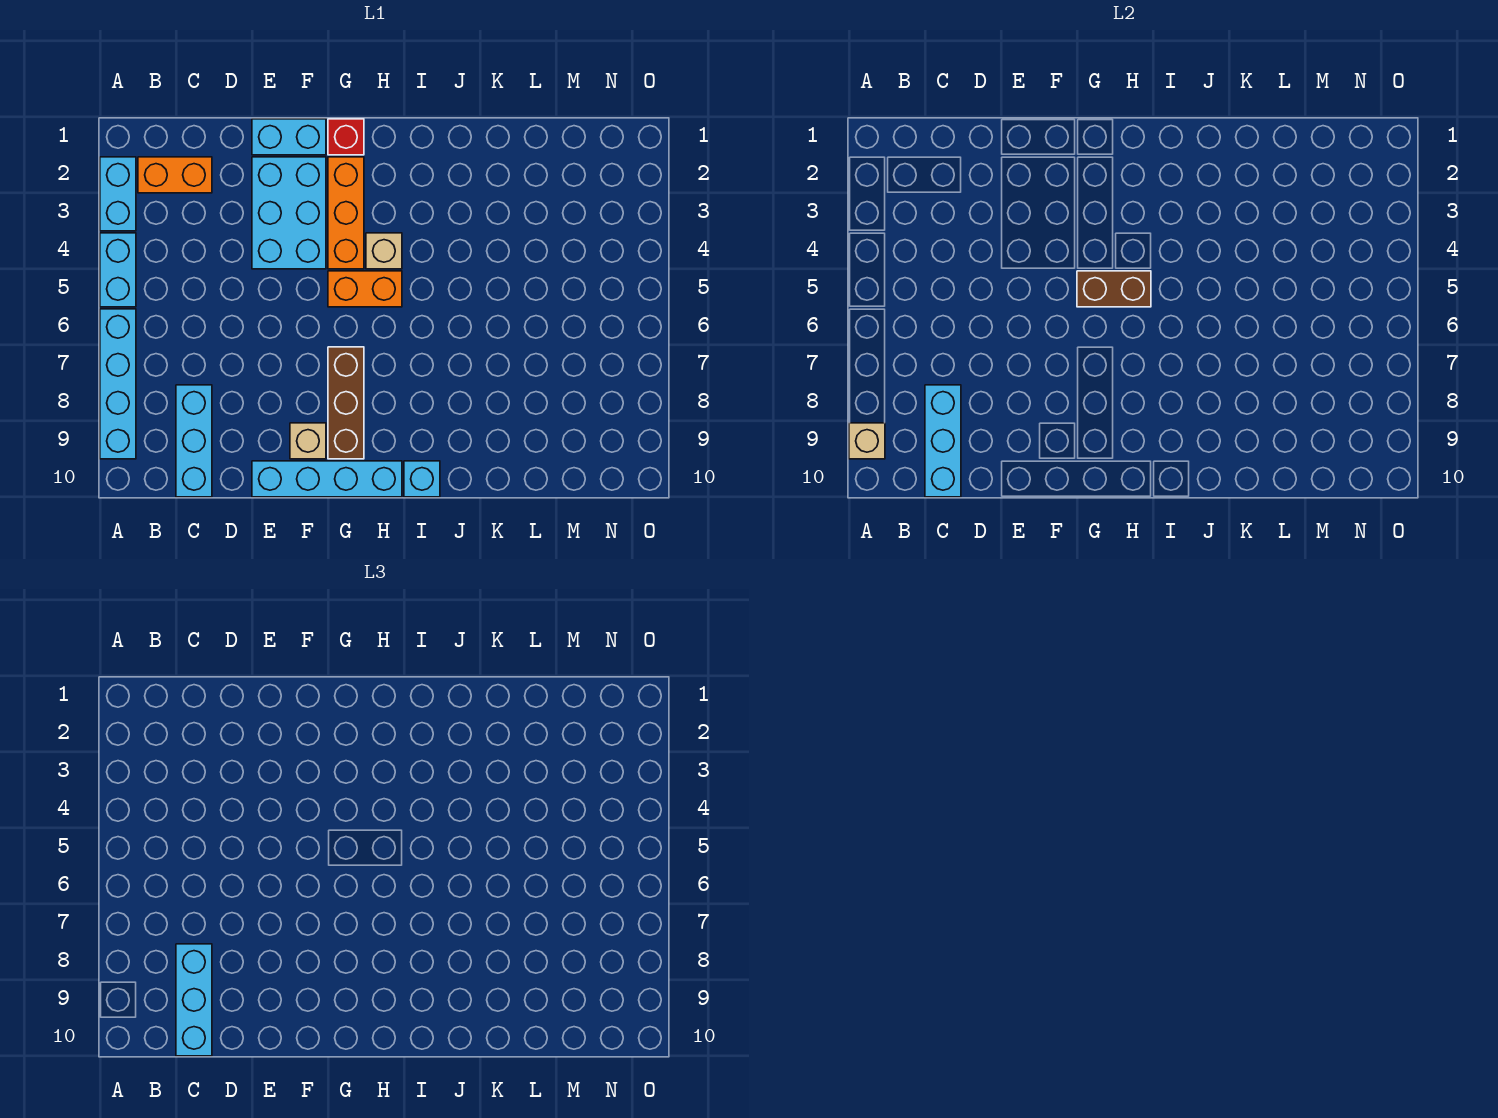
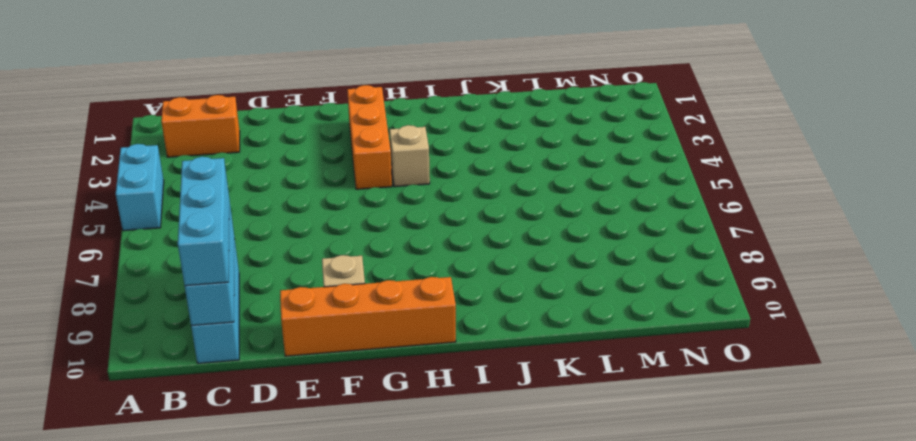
orange 1x4 brick [280,277,456,356] -> cyan 1x4 brick [252,461,402,497]
none -> cyan 1x2 brick [100,157,136,231]
none -> cyan 1x4 brick [100,309,136,459]
none -> cyan 1x2 brick [252,119,326,155]

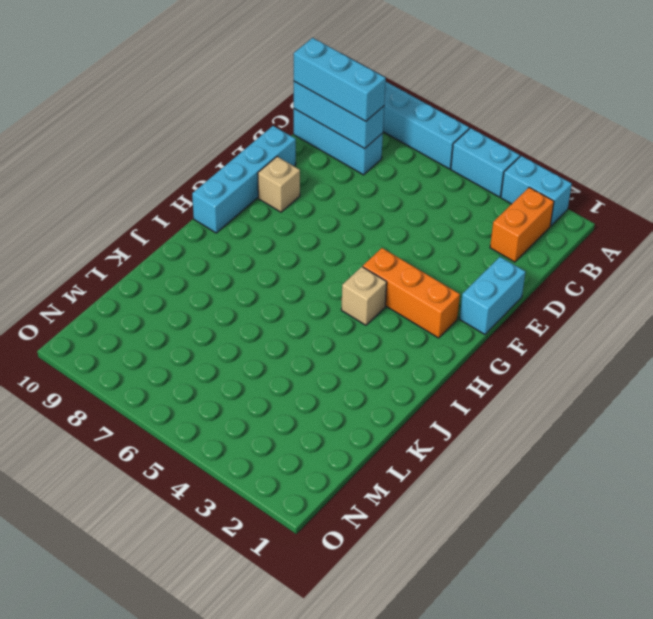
none -> cyan 2x3 brick [252,157,326,269]
none -> red 1x1 brick [328,119,364,155]
none -> orange 1x2 brick [328,271,402,307]

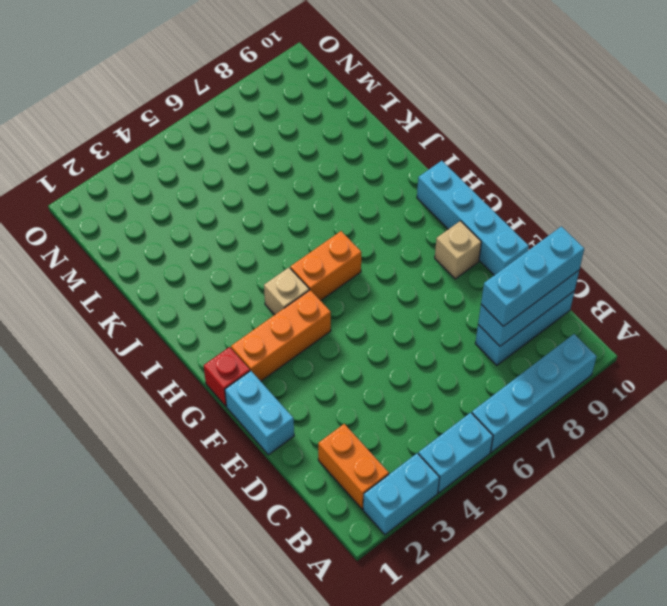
orange 1x2 brick [290,231,361,301] -> orange 1x2 brick turned to [328,271,402,307]
none -> cyan 2x3 brick [252,157,326,269]
none -> brown 1x3 brick [328,347,364,459]
none -> cyan 1x1 brick [404,461,440,497]

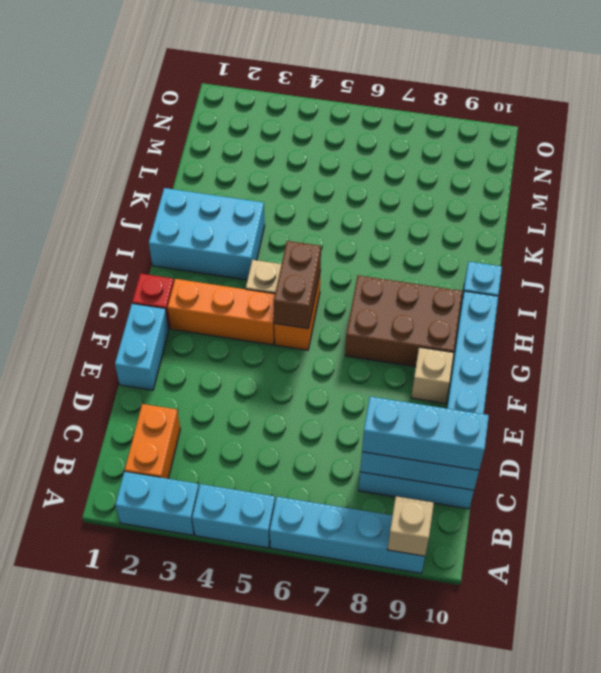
brown 2x3 brick [345,275,462,367] -> brown 1x3 brick [328,347,364,459]
cyan 2x3 brick [149,188,265,280] -> cyan 2x3 brick moved to [252,157,326,269]

